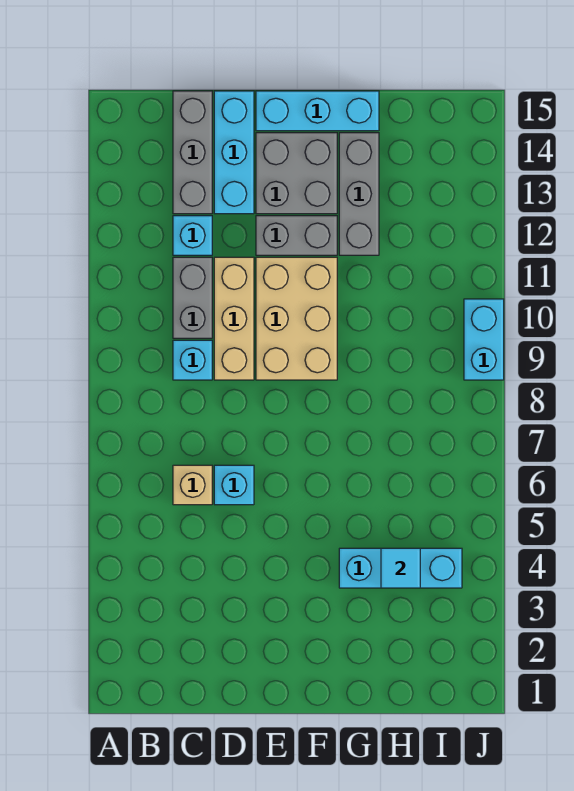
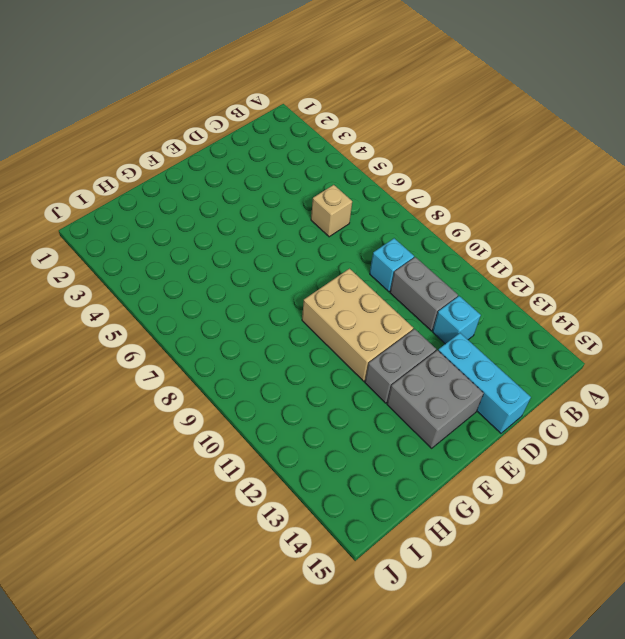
none -> grey 1x3 brick [173,91,212,214]
none -> cyan 1x1 brick [214,465,254,505]
none -> tan 1x3 brick [214,257,254,380]

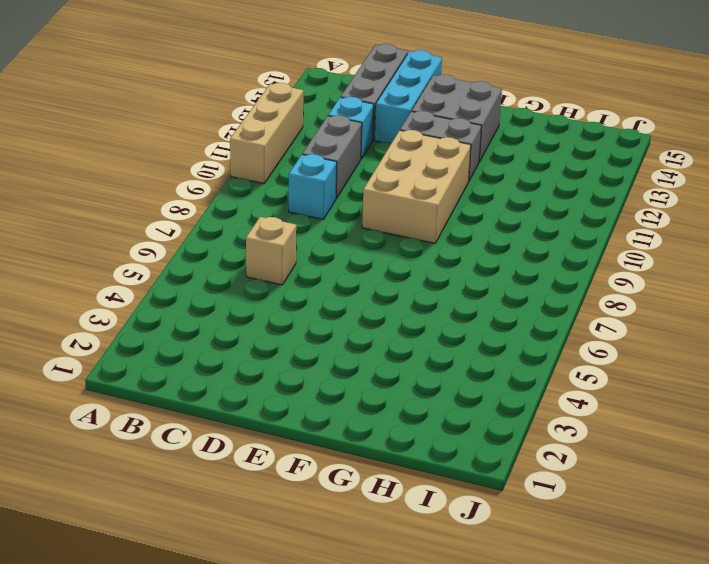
tan 1x3 brick [230,83,303,184] -> tan 1x3 brick moved to [214,257,254,380]
none -> cyan 1x1 brick [214,465,254,505]
none -> cyan 1x3 brick [256,91,379,131]
none -> cyan 1x3 brick [339,548,462,588]

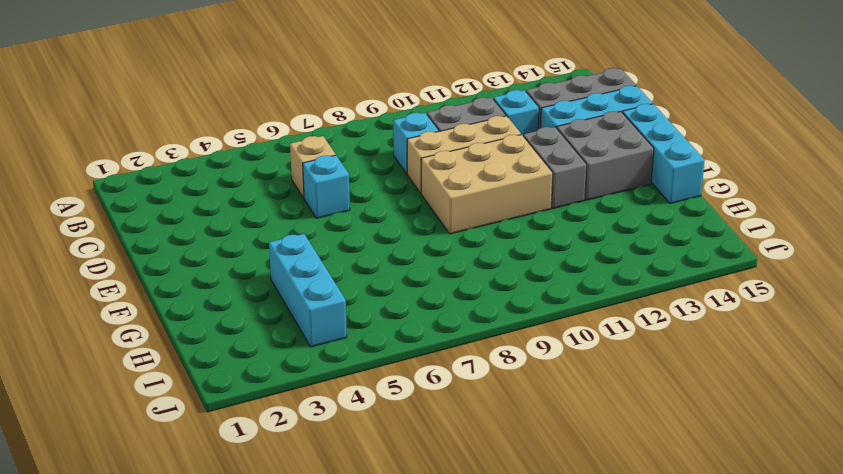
none -> grey 1x3 brick [339,133,379,255]
none -> cyan 1x2 brick [464,299,504,380]
none -> cyan 1x1 tile [381,548,420,588]

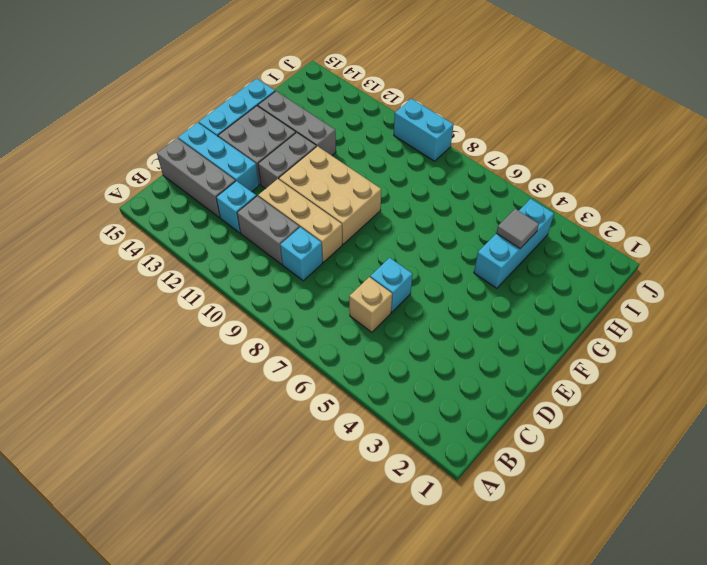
grey 1x1 tile [496,209,539,248] -> cyan 1x1 tile [381,548,420,588]

